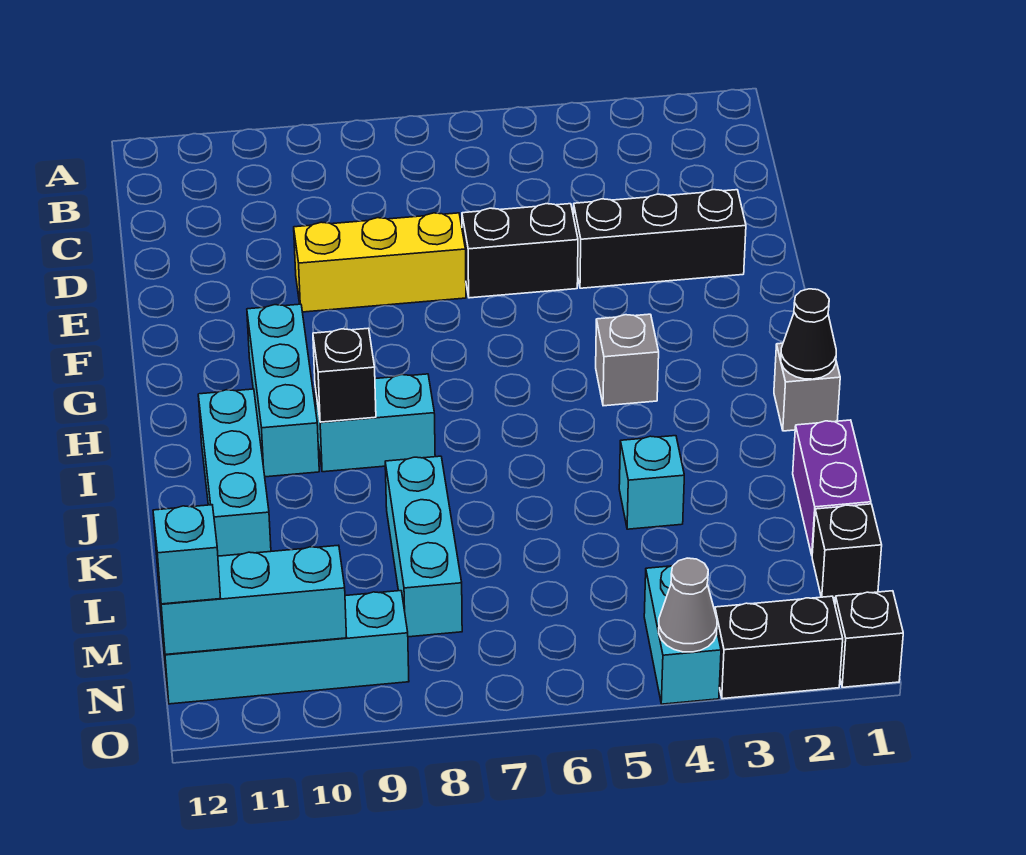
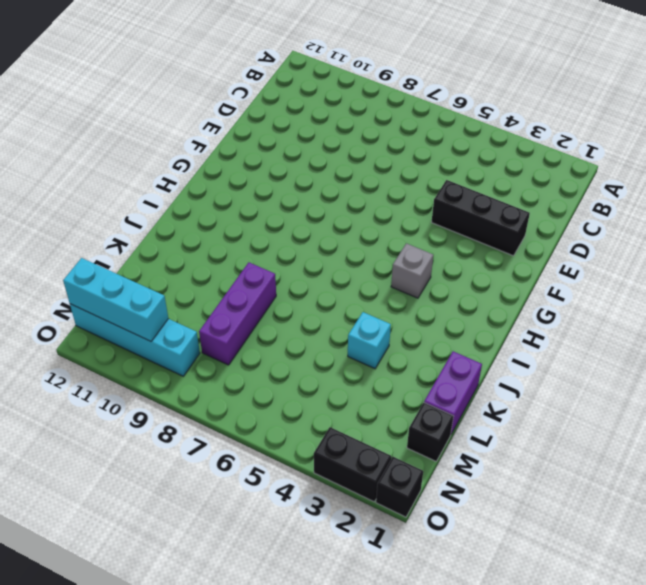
purple 1x3 brick [199,262,276,365] -> cyan 1x3 brick [385,456,462,637]
none -> black 1x2 brick [462,204,578,298]
none -> yellow 1x3 brick [294,213,466,312]
none -> cyan 1x3 brick [247,304,319,477]

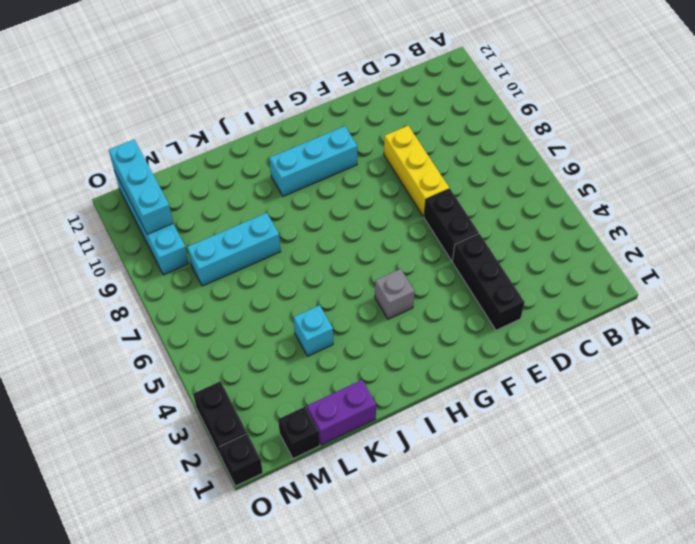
none -> grey 1x1 brick [774,343,840,431]
none -> cyan 1x2 brick [315,374,435,472]
none -> cyan 1x3 brick [198,389,271,556]

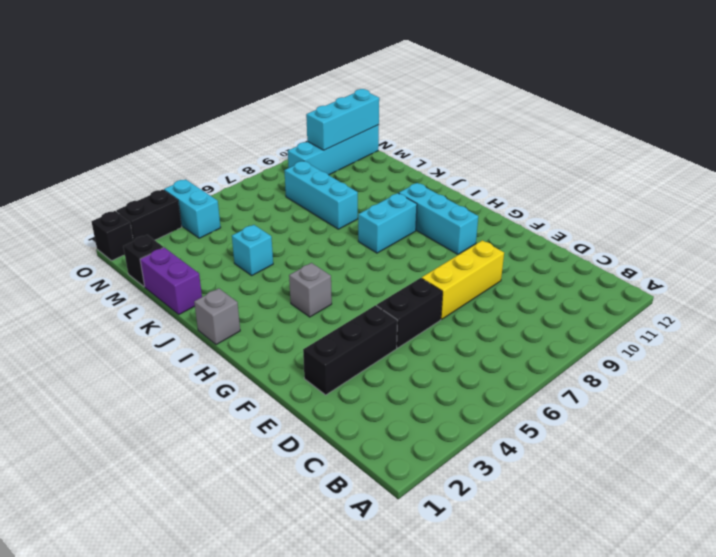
none -> cyan 1x3 brick [198,389,271,556]
none -> black 1x1 cone [781,289,836,379]
none -> black 1x1 brick [313,328,376,422]

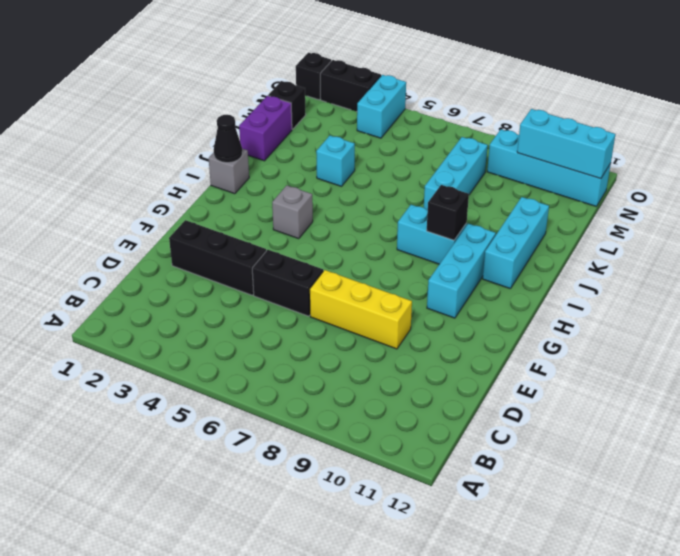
none -> grey 1x1 cone [659,558,717,652]
none -> cyan 1x1 brick [153,505,220,604]

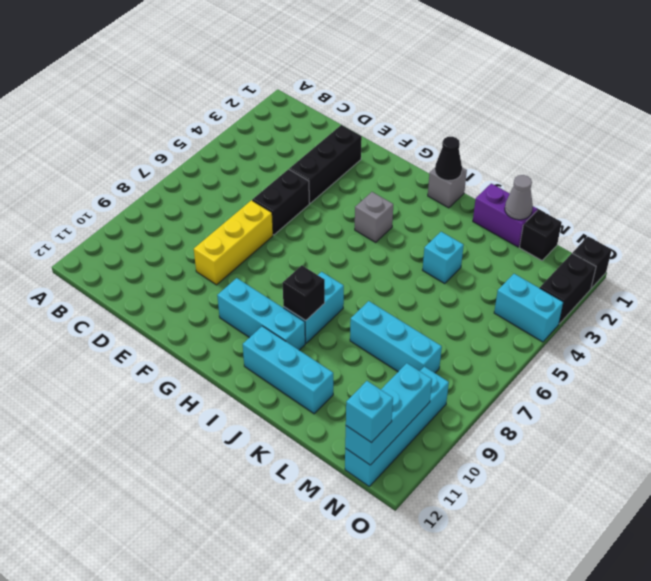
grey 1x1 cone [505,175,533,220] -> grey 1x1 cone moved to [659,558,717,652]

